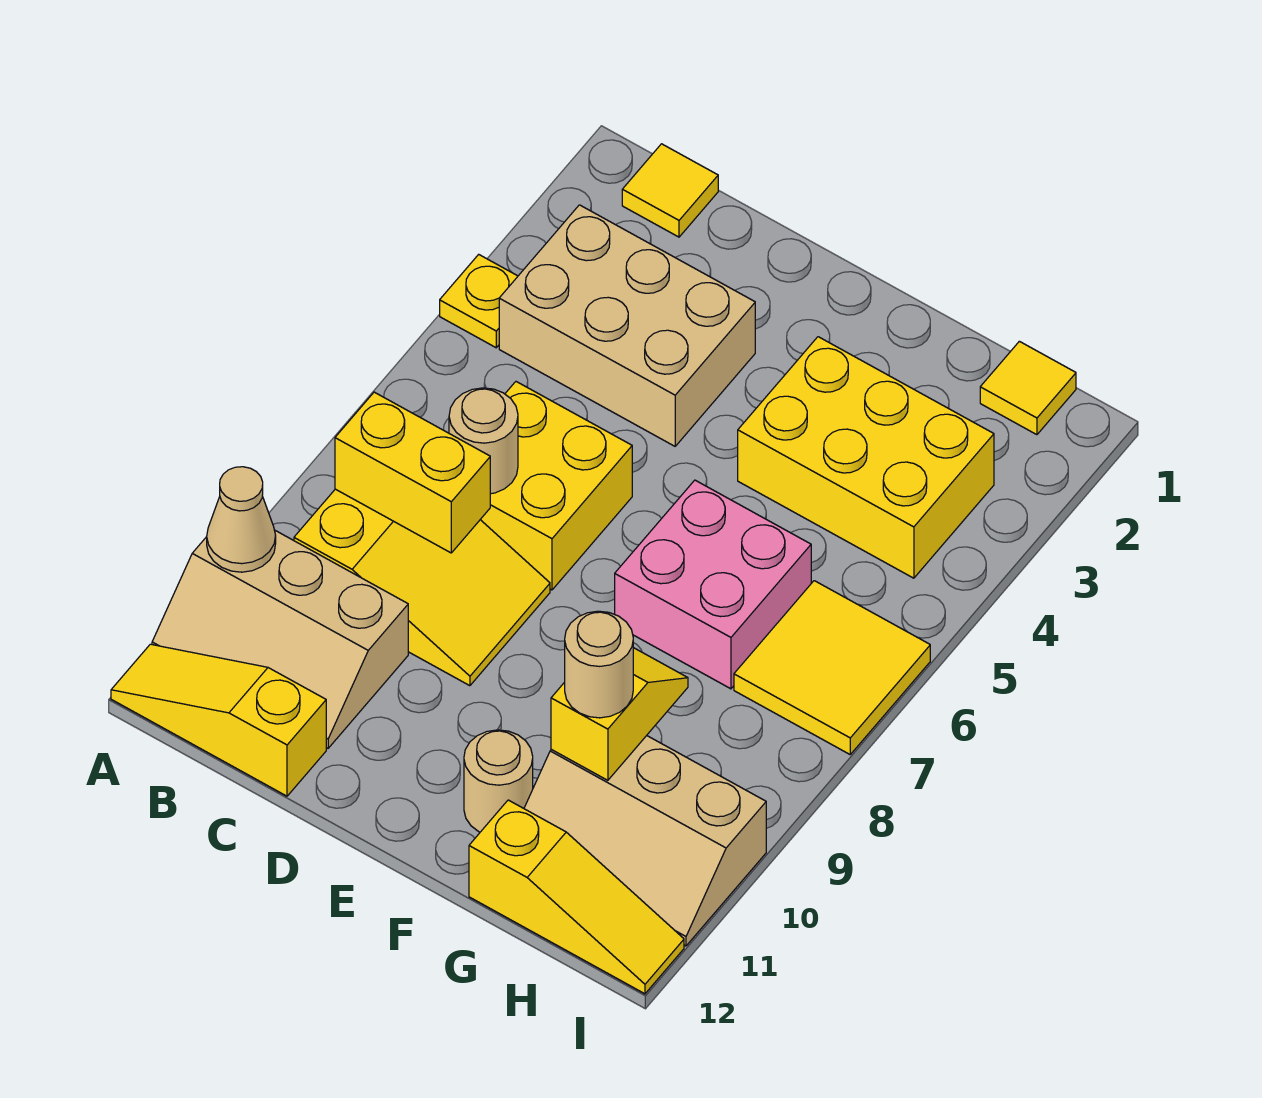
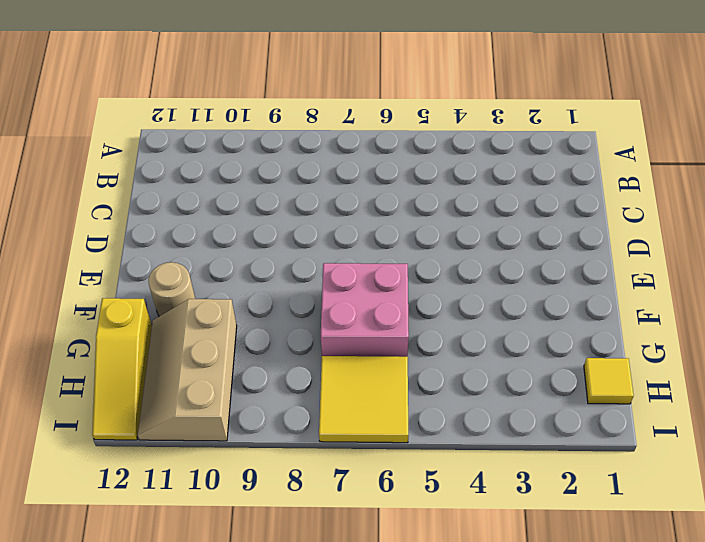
none -> yellow 1x1 plate [440,254,518,348]
none -> tan 2x3 slope [152,530,408,748]
none -> yellow 1x3 slope [111,644,326,796]

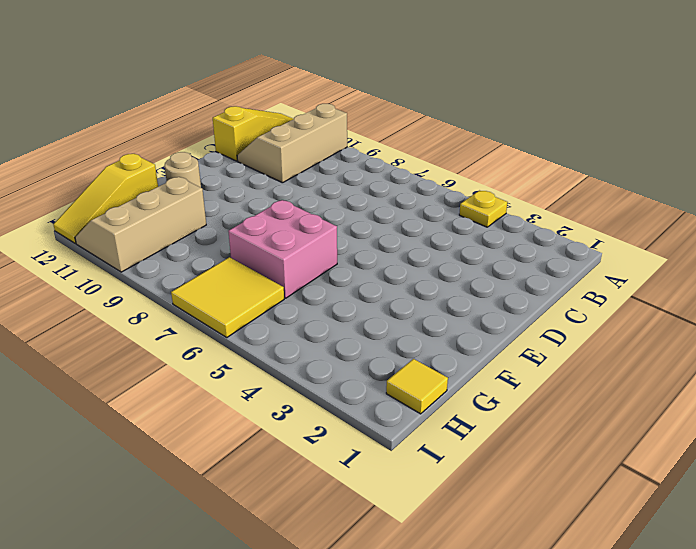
none -> yellow 1x1 tile [622,144,718,237]
none -> tan 2x3 brick [499,205,755,446]
none -> yellow 2x3 slope [294,489,550,686]

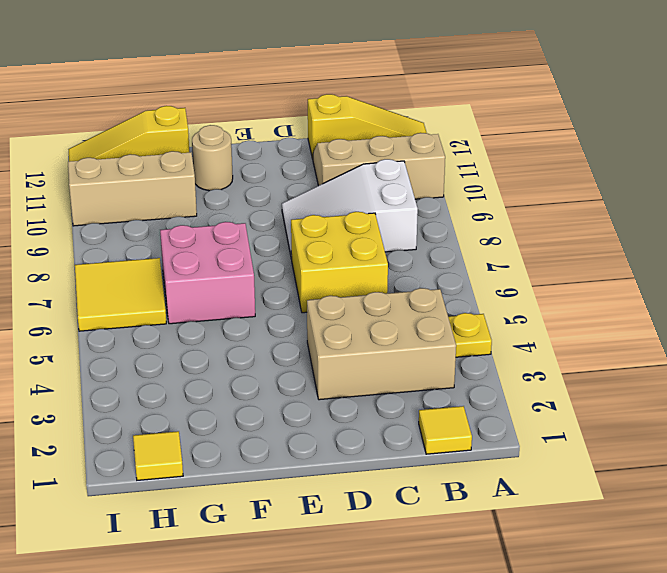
white 2x3 slope [282,159,418,259] -> yellow 2x3 slope [294,489,550,686]
none -> yellow 2x3 brick [738,337,994,578]
none -> tan 1x1 cone [207,467,276,572]
none -> yellow 1x2 brick [335,392,490,553]

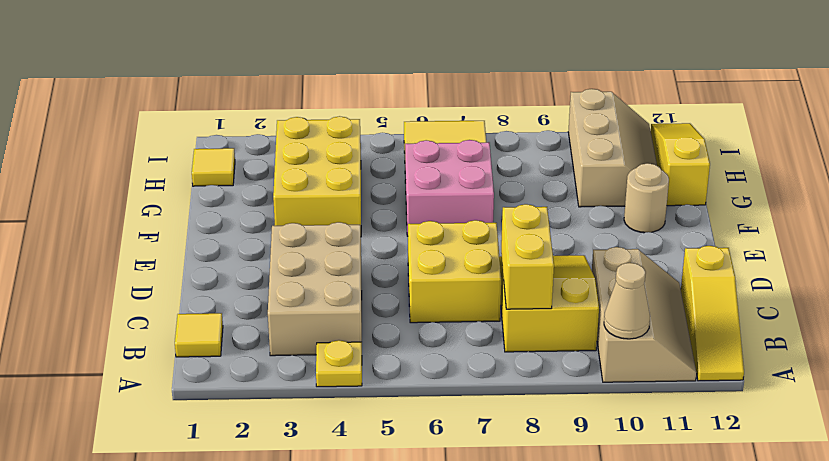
none -> tan 1x1 round brick [449,388,518,494]
none -> yellow 1x2 slope [551,648,688,780]
none -> tan 1x1 round brick [565,611,633,718]

